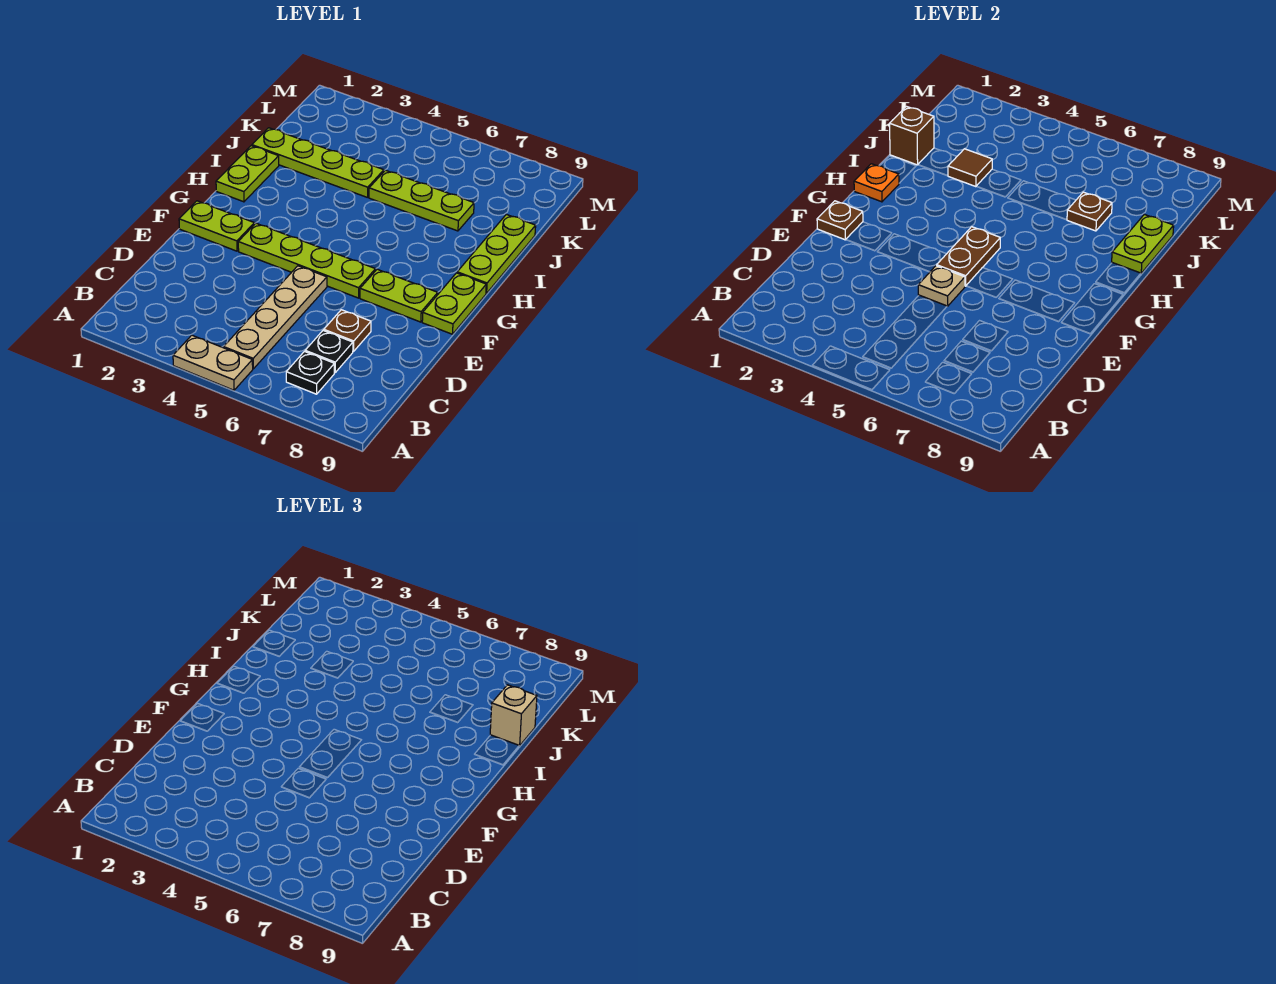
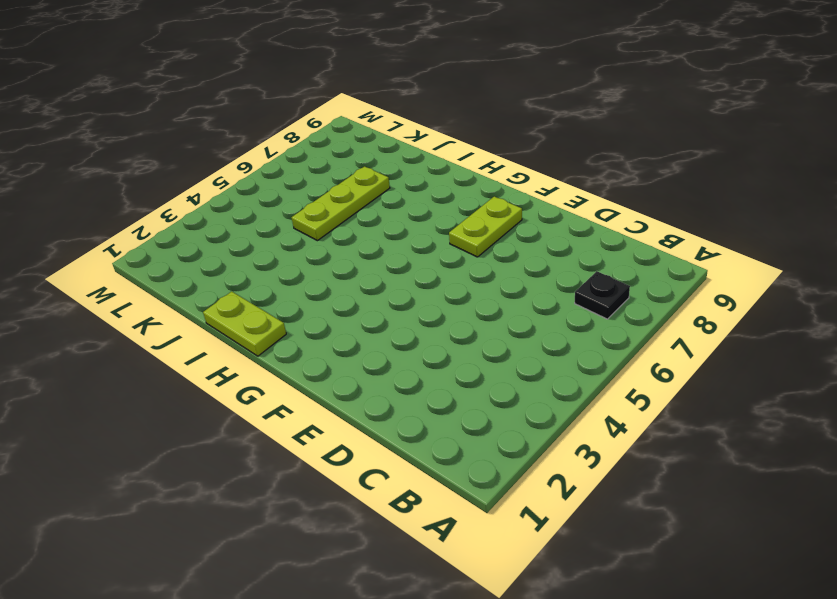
none -> tan 1x2 plate [173,335,253,390]
none -> tan 1x4 plate [224,266,327,369]
none -> black 1x1 plate [305,330,353,373]

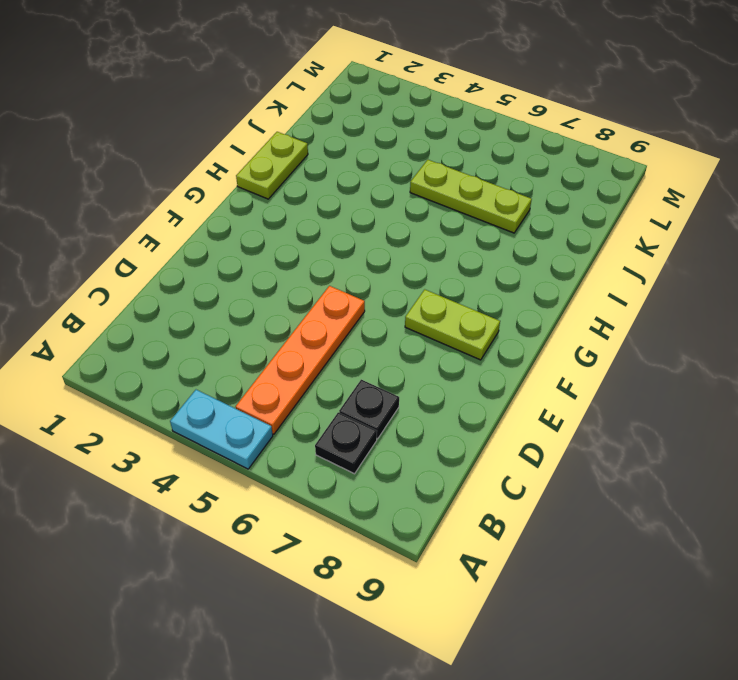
cyan 1x2 plate [170,390,273,469] -> tan 1x2 plate [173,335,253,390]
orange 1x4 plate [236,286,365,434] -> tan 1x4 plate [224,266,327,369]
none -> brown 1x1 plate [324,310,371,351]
none -> lime 1x2 plate [179,201,254,251]
none -> lime 1x4 plate [238,223,376,298]

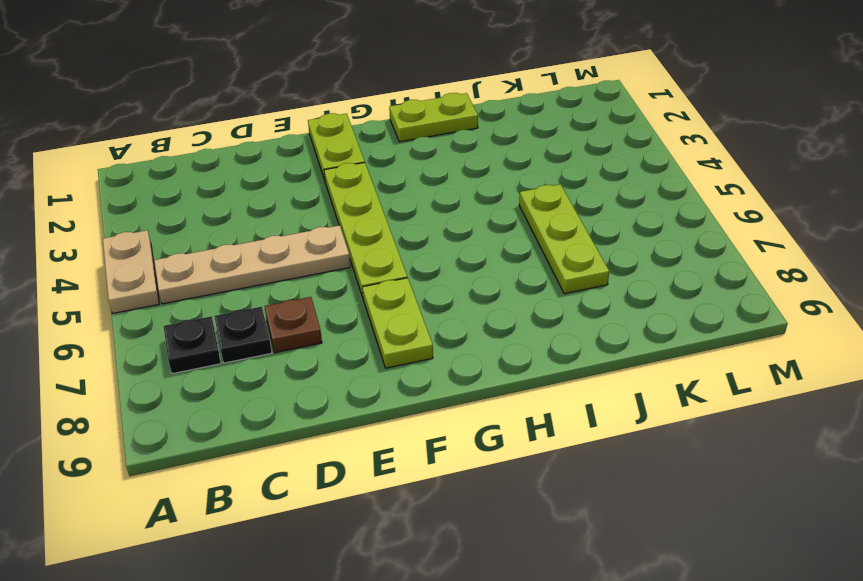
none -> lime 1x2 plate [422,273,486,334]
none -> lime 1x3 plate [457,214,536,293]
none -> lime 1x4 plate [252,128,384,198]

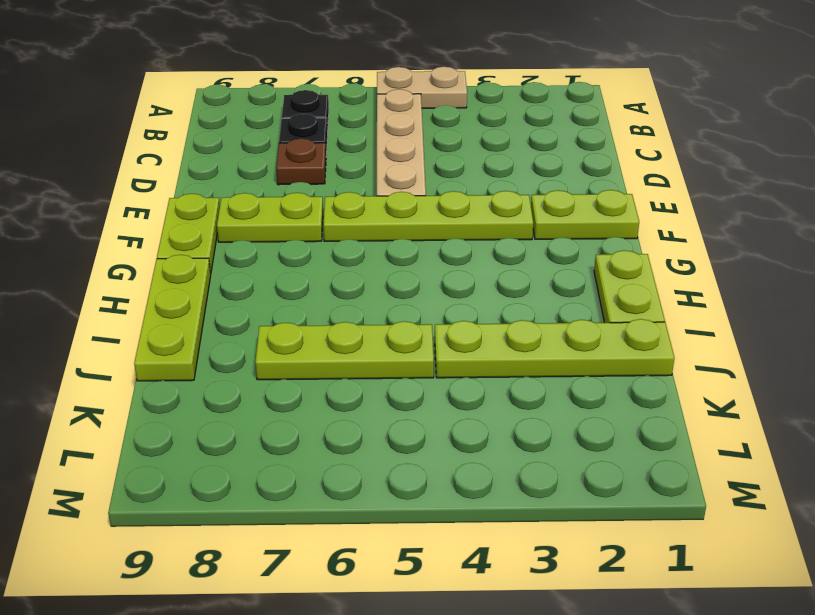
none -> tan 1x1 plate [918,266,965,306]
none -> brown 1x1 plate [817,201,863,240]
none -> brown 1x2 plate [937,227,1000,286]

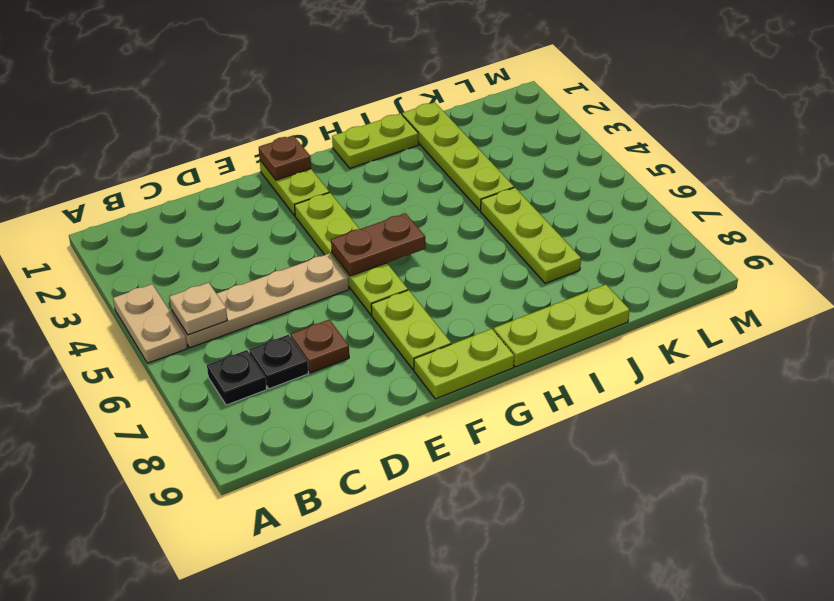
tan 1x1 plate [169,283,227,335] -> tan 1x1 plate moved to [918,266,965,306]
none -> orange 1x1 plate [854,164,899,202]
none -> lime 1x2 plate [1112,214,1174,273]
none -> brown 1x1 brick [890,106,934,165]

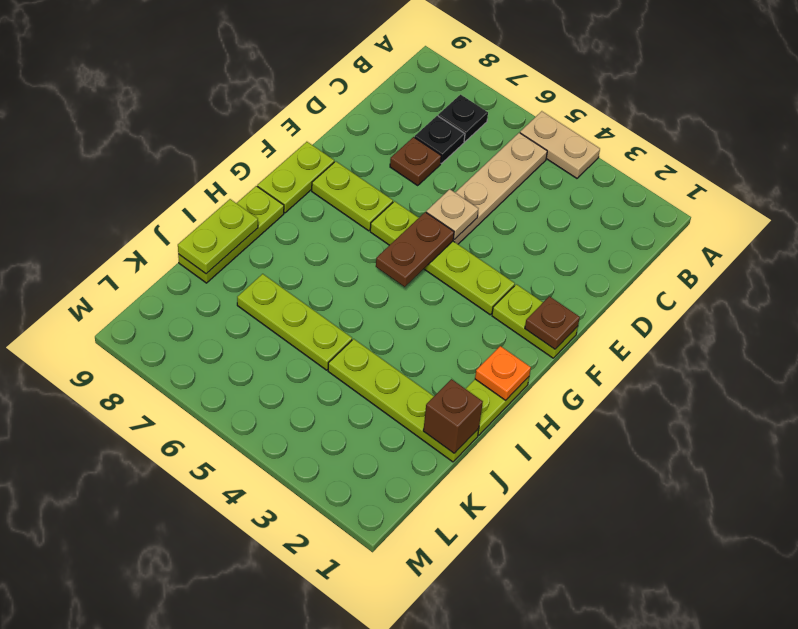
none -> brown 1x1 tile [948,149,992,187]
none -> brown 1x1 plate [1067,192,1112,231]
none -> tan 1x1 brick [490,685,537,746]

